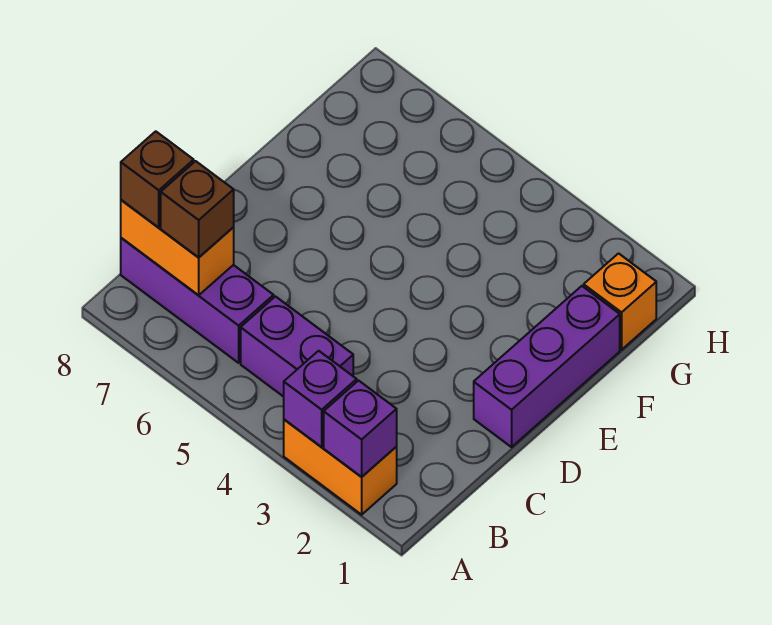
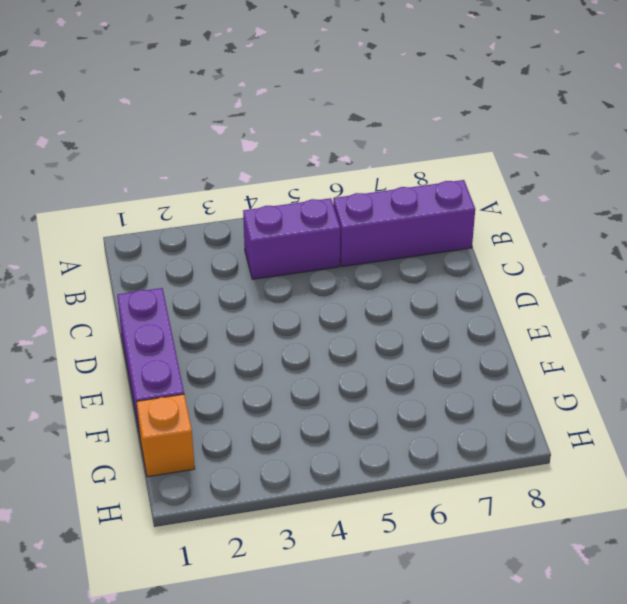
none -> orange 1x2 brick [284,419,397,515]
none -> purple 1x1 brick [324,381,397,477]

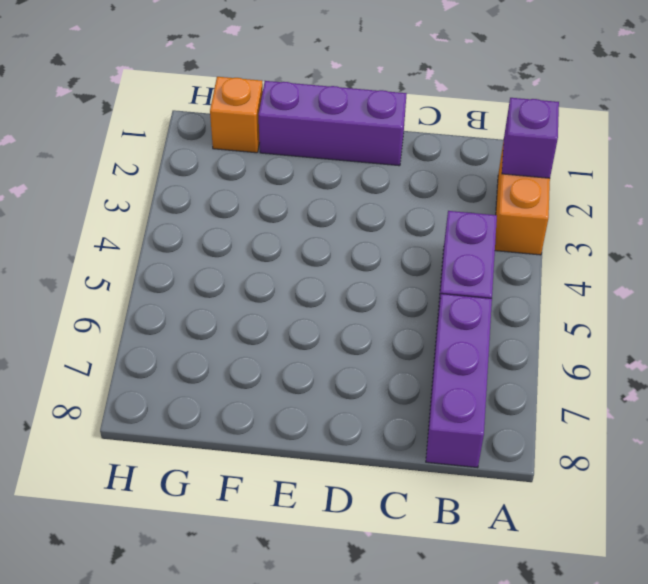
none -> purple 1x1 brick [284,351,357,447]
none -> orange 1x2 brick [121,200,234,295]

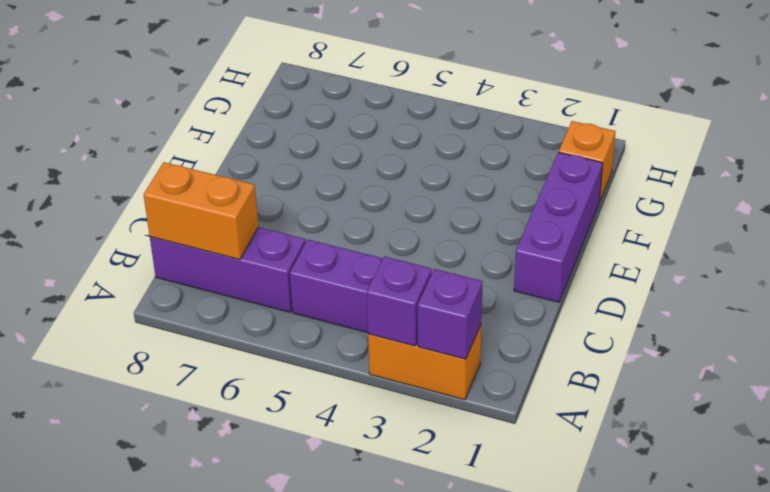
none -> brown 1x1 brick [161,161,234,258]
none -> brown 1x1 brick [121,131,194,228]

